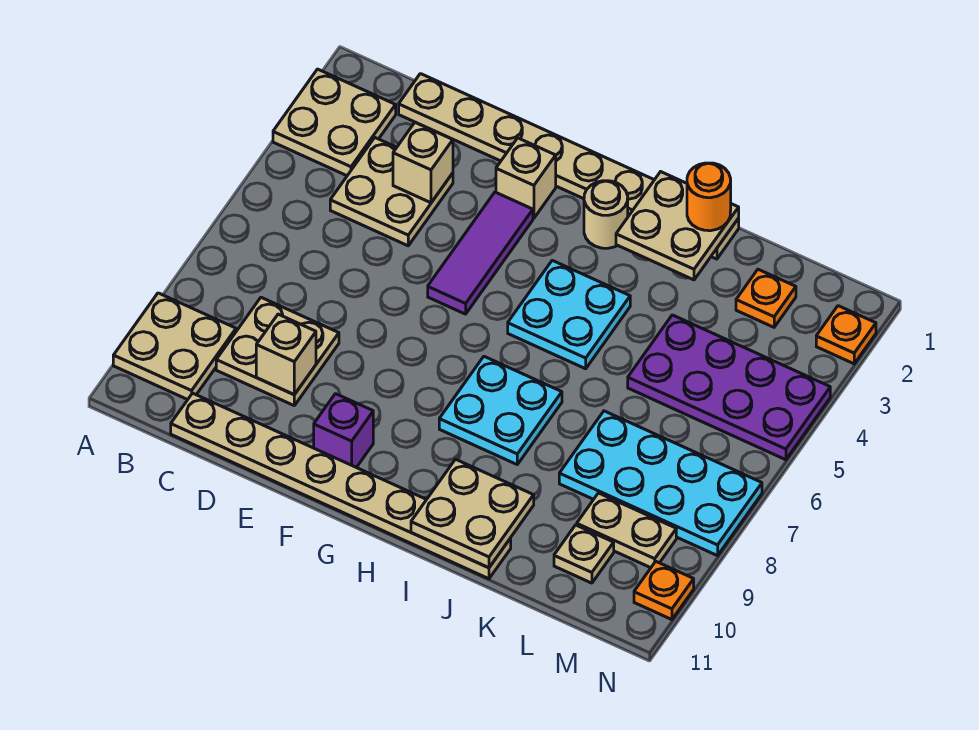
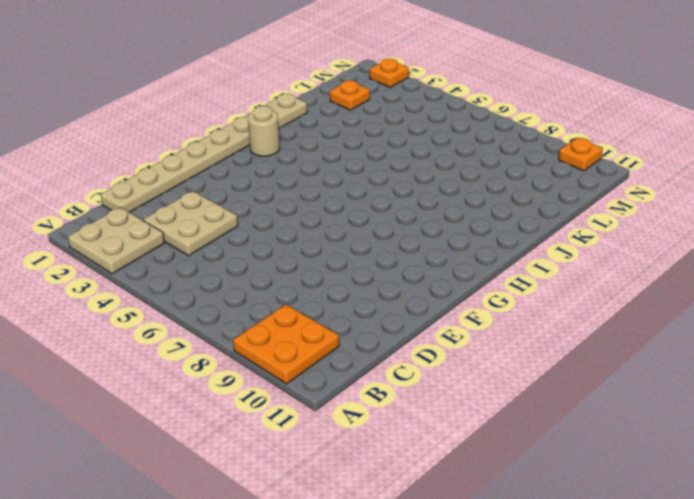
orange 2x2 plate [233,304,339,384] -> tan 2x2 plate [113,293,236,400]
none -> tan 2x2 plate [216,298,339,405]
none -> tan 1x8 plate [171,393,511,579]
none -> tan 1x1 brick [496,138,556,218]

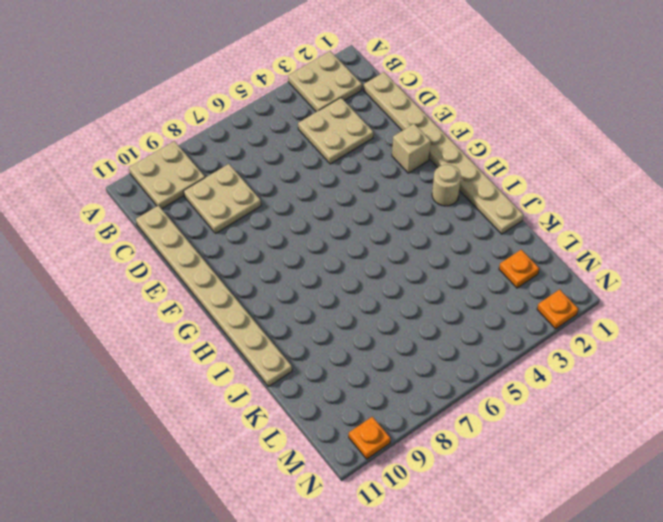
none -> purple 1x3 tile [428,192,533,314]
none -> purple 1x1 brick [314,394,373,467]
none -> cyan 2x2 plate [508,260,630,369]

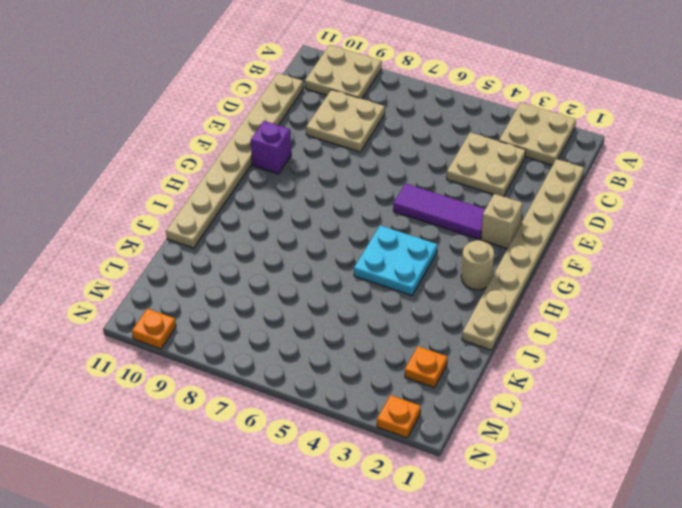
none -> cyan 2x2 plate [439,357,562,464]
none -> purple 2x4 plate [628,315,830,460]
none -> cyan 2x4 plate [559,411,762,556]

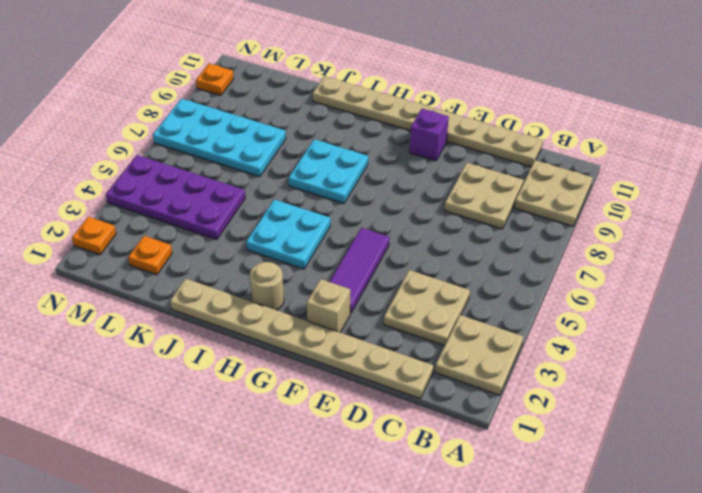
none -> tan 1x2 plate [577,493,676,568]
none -> tan 1x1 plate [554,525,614,583]
none -> tan 1x1 brick [393,122,453,203]

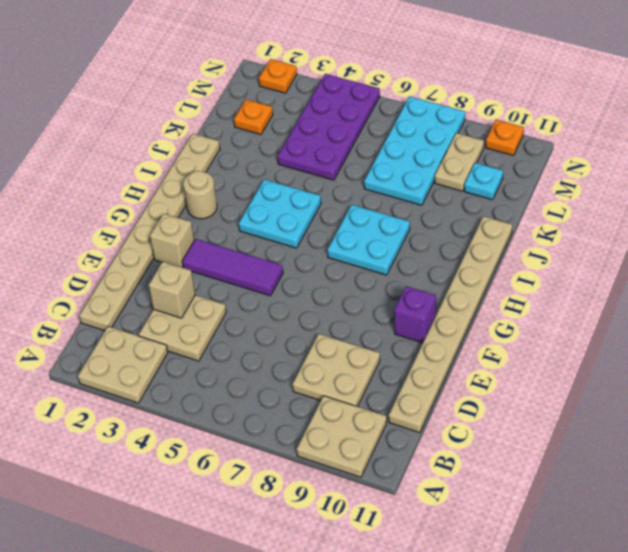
cyan 1x1 plate [464,163,503,200] -> tan 1x1 plate [554,525,614,583]
none -> tan 1x1 brick [256,314,316,395]
none -> tan 2x2 plate [616,172,739,280]
none -> tan 2x2 plate [411,459,534,568]

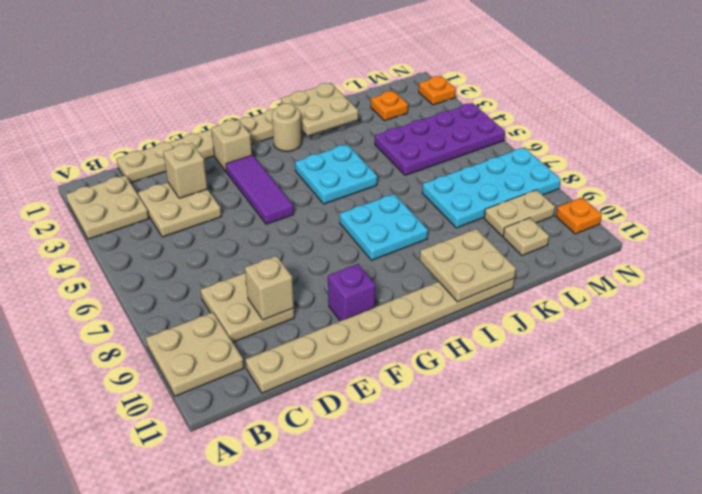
none -> orange 1x1 round brick [687,163,731,231]

